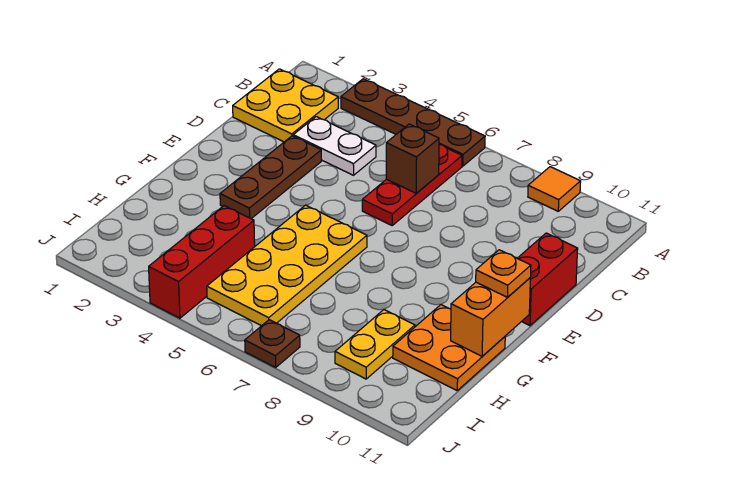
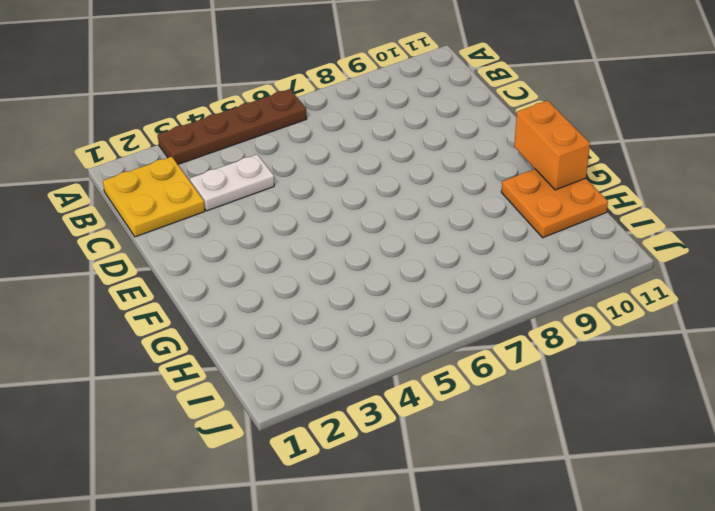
none -> orange 1x1 tile [528,167,581,211]
none -> red 1x3 plate [362,144,462,225]
none -> brown 1x3 plate [220,136,321,219]

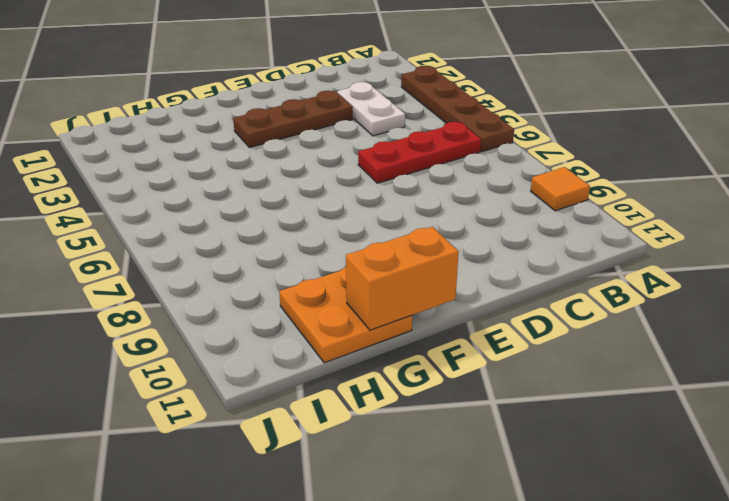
none -> yellow 2x2 plate [233,69,338,142]
none -> red 1x2 brick [517,233,578,326]
none -> yellow 2x4 plate [207,205,367,326]

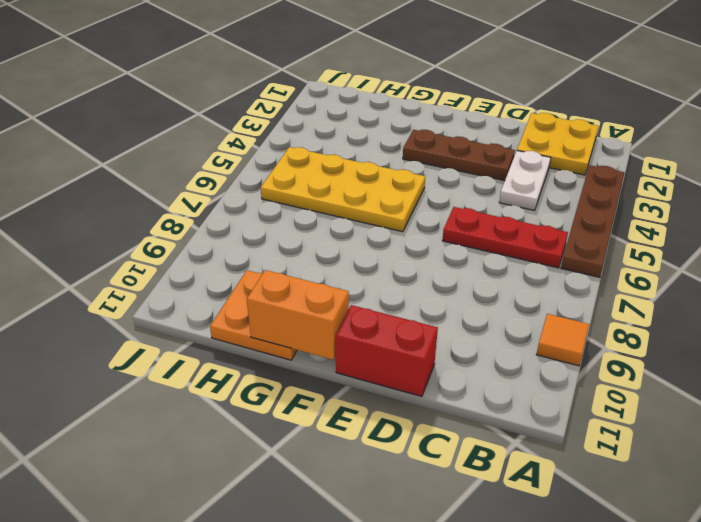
none -> red 1x3 brick [149,206,255,318]
none -> yellow 1x2 plate [335,310,415,379]
none -> brown 1x1 plate [245,320,300,367]

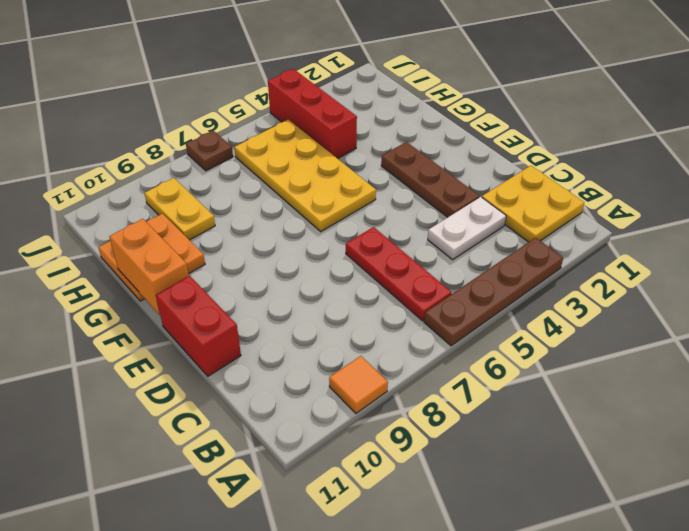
none -> brown 1x1 brick [386,124,439,193]
none -> orange 1x1 plate [476,250,531,297]

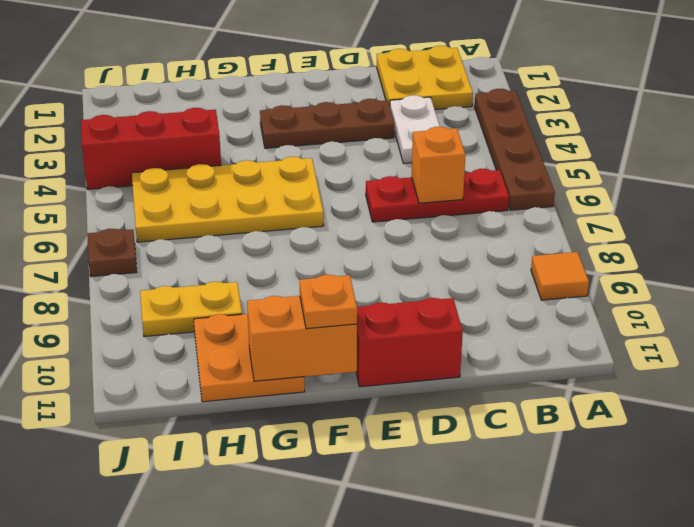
orange 1x1 brick [412,127,465,203] -> brown 1x1 brick [386,124,439,193]

